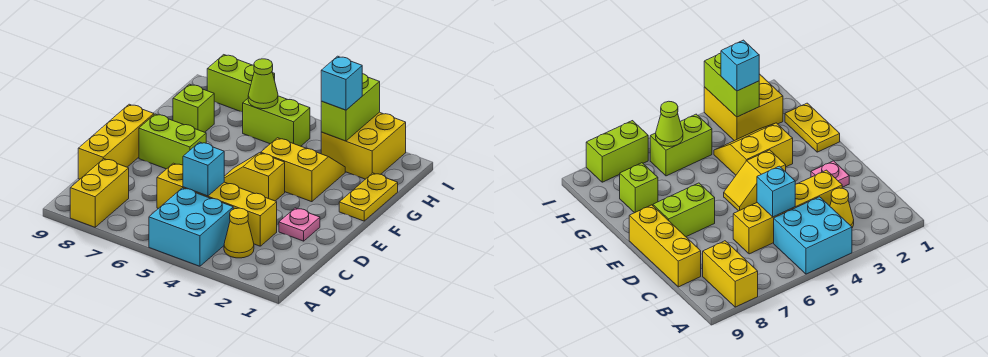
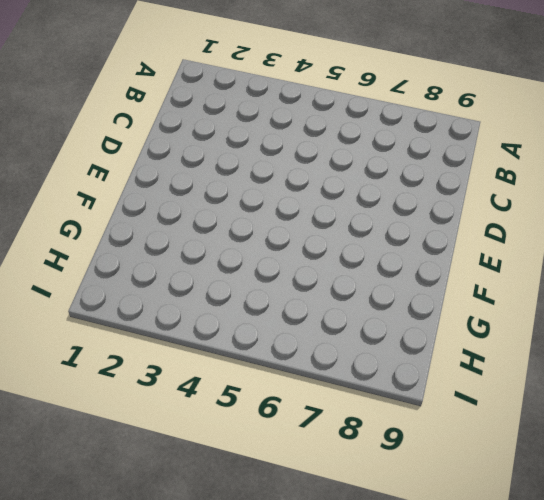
none -> cyan 2x2 brick [149,188,233,266]
none -> yellow 1x2 brick [70,159,129,227]
none -> yellow 1x1 cone [224,208,254,258]

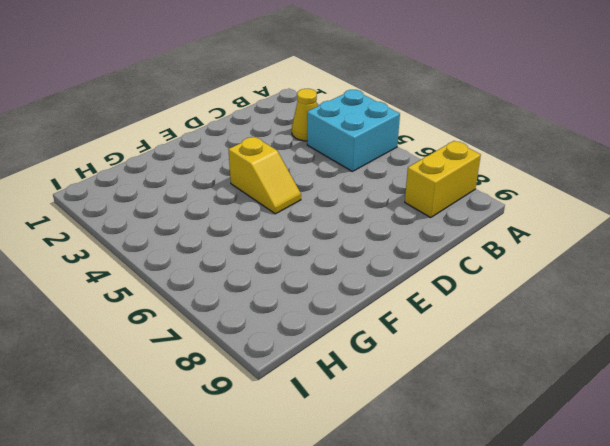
none -> yellow 1x4 brick [157,163,277,246]
none -> yellow 1x3 brick [78,104,154,179]
none -> pink 1x1 plate [279,208,320,241]

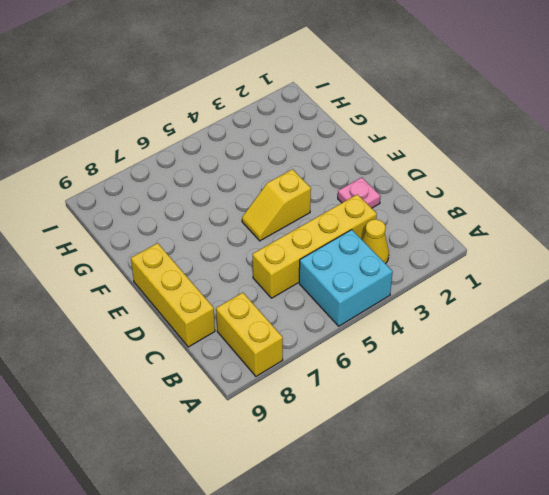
none -> lime 1x2 brick [139,114,206,169]
none -> yellow 1x2 plate [339,173,398,221]
none -> yellow 2x2 slope [261,138,345,202]

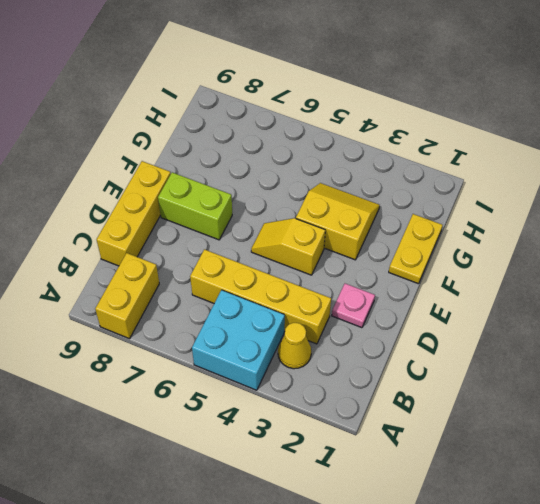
none -> lime 1x1 brick [173,84,214,132]
none -> yellow 2x2 brick [321,112,406,179]
none -> lime 1x2 brick [243,96,310,146]

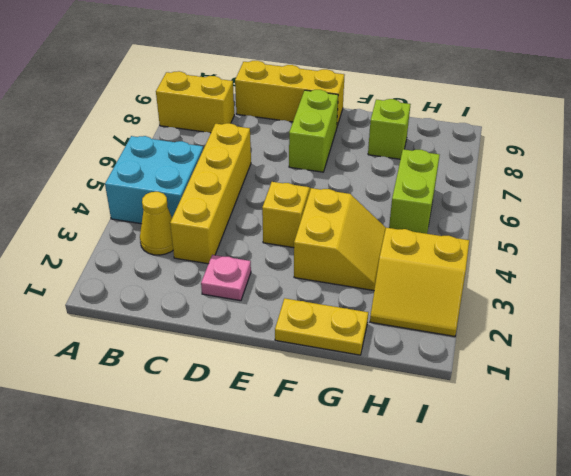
yellow 2x2 slope [370,228,469,336] -> yellow 2x2 brick [321,112,406,179]
none -> lime 1x2 brick [207,55,275,112]
none -> cyan 1x1 brick [183,142,224,196]
none -> lime 1x2 brick [321,74,380,141]

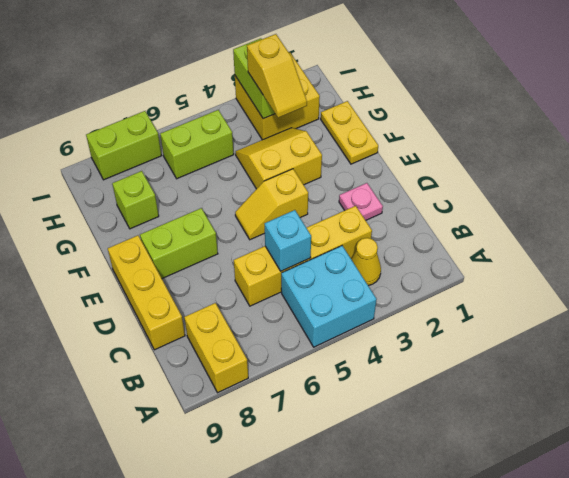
yellow 1x2 slope [247,34,307,118] -> cyan 1x1 brick [321,56,362,110]
none -> lime 1x1 cone [248,59,278,109]

